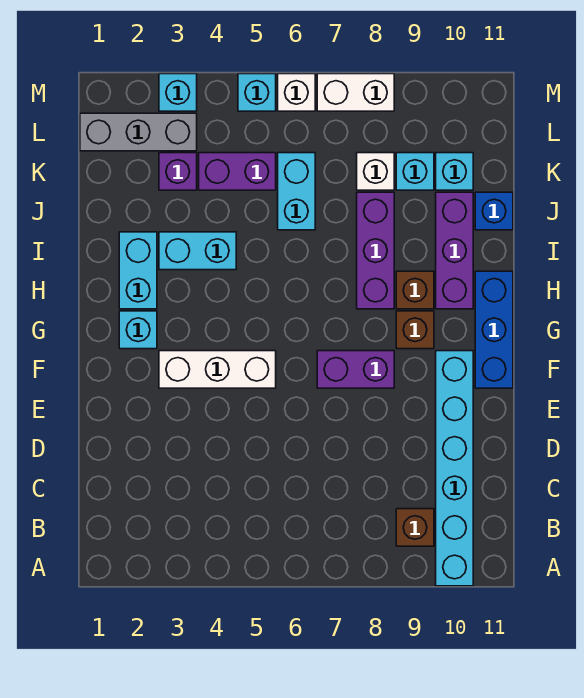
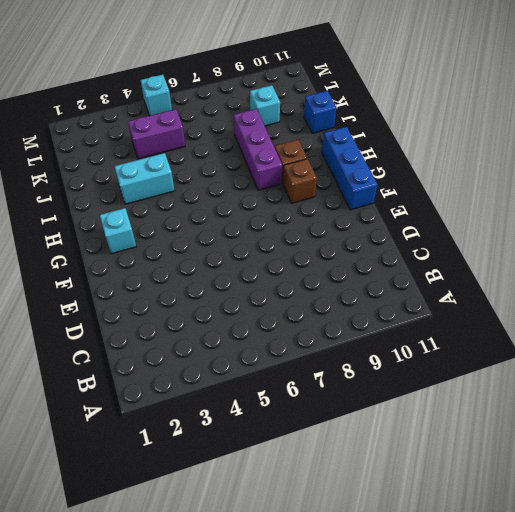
none -> cyan 1x6 brick [436,351,473,586]
none -> brown 1x1 brick [396,509,434,546]
none -> white 1x3 brick [159,351,276,388]

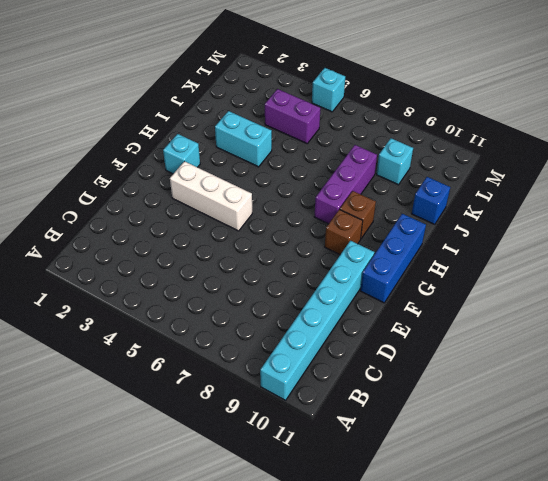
none -> brown 1x1 brick [396,509,434,546]
none -> purple 1x2 brick [317,351,394,388]
none -> cyan 1x2 brick [119,232,157,309]

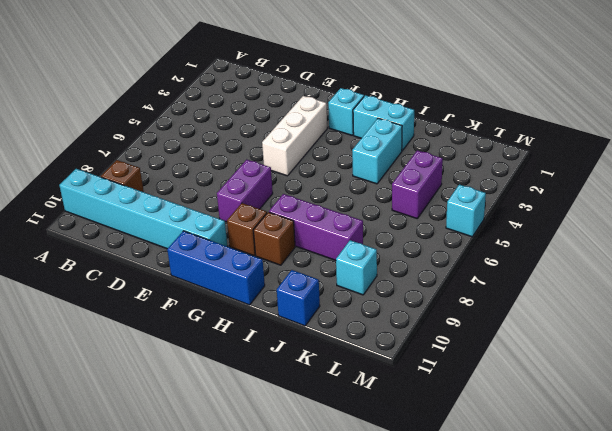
none -> purple 1x3 brick [436,192,473,309]
none -> cyan 1x2 brick [278,153,315,230]
none -> purple 1x1 brick [159,153,197,190]

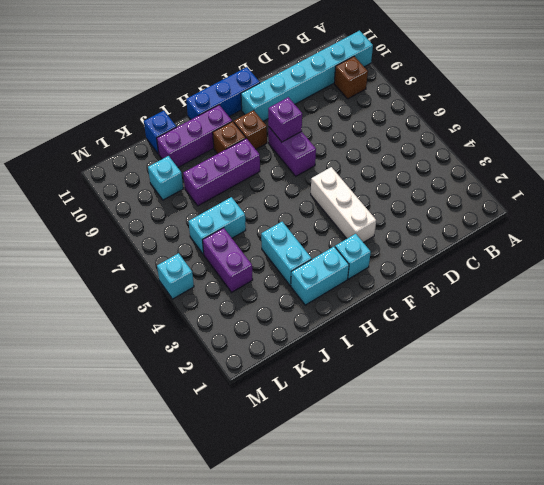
purple 1x1 brick [268,97,302,142] -> purple 1x1 brick moved to [159,153,197,190]
none -> white 1x1 brick [357,153,394,190]
none -> cyan 1x1 brick [436,153,473,190]
none -> grey 1x3 brick [80,113,197,151]

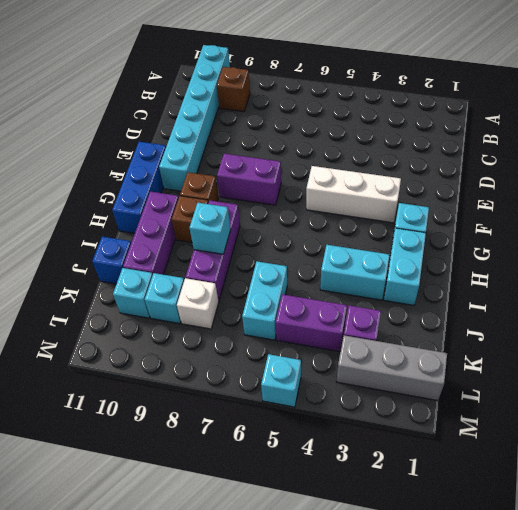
cyan 1x1 brick [190,203,231,254] -> cyan 1x1 brick moved to [159,74,197,111]
none -> white 1x1 brick [278,74,315,111]
none -> white 1x2 brick [317,74,394,111]

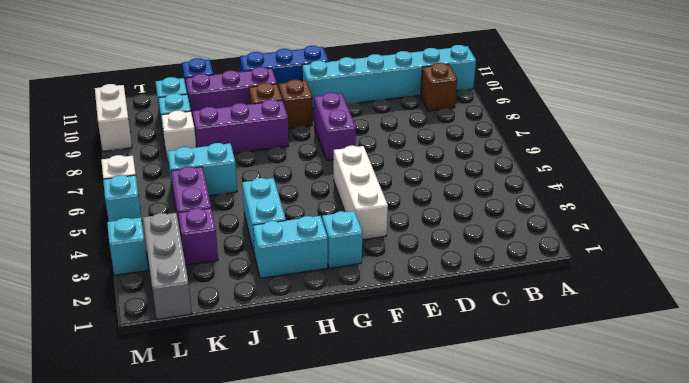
white 1x2 brick [95,84,132,151] -> white 1x2 brick moved to [317,74,394,111]

